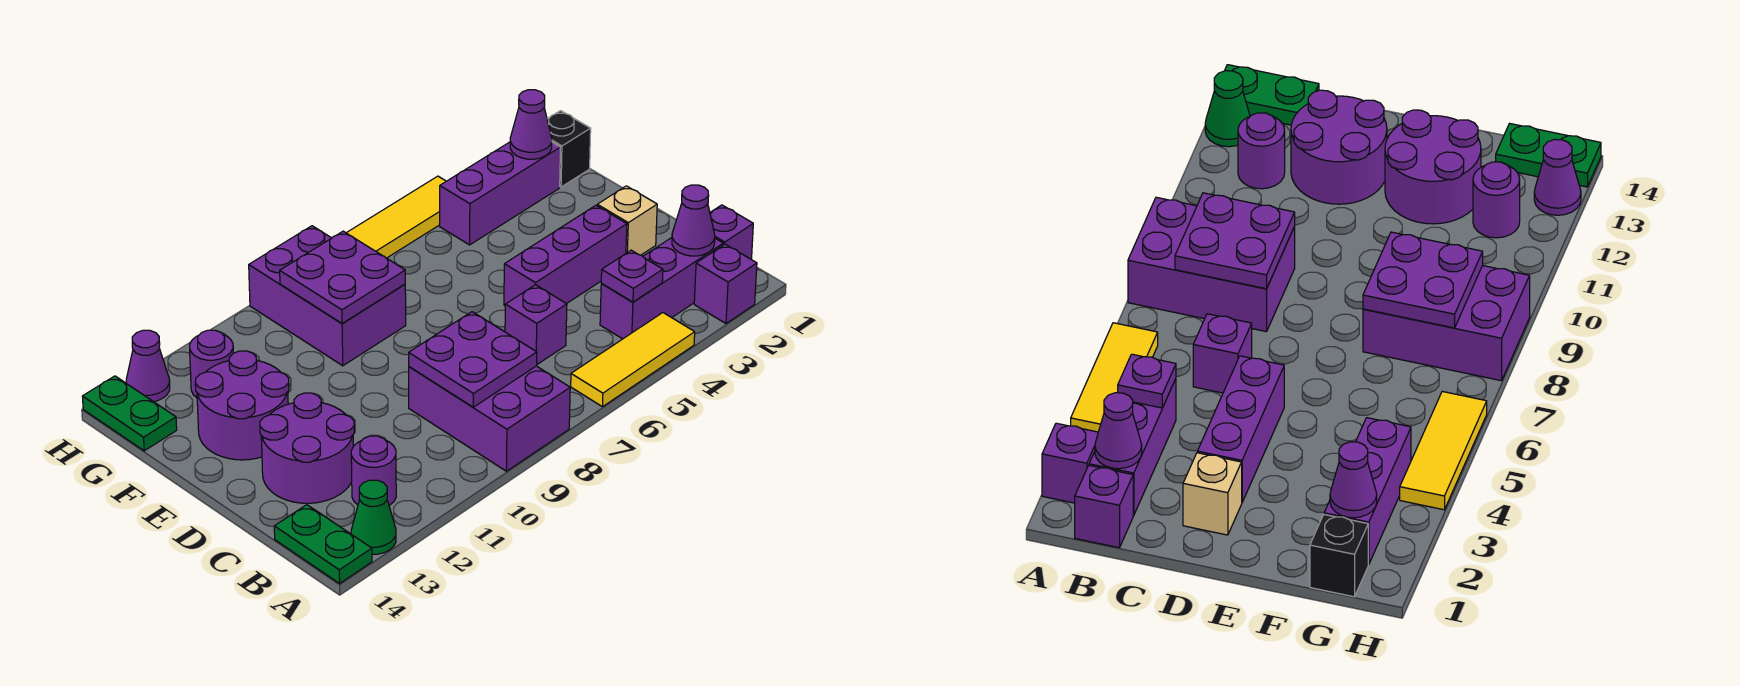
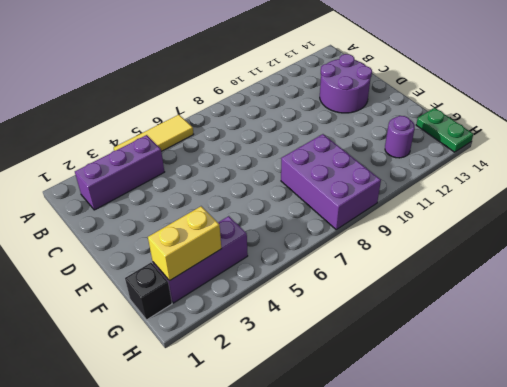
yellow 1x2 brick [148,206,221,281] -> purple 1x1 cone [510,90,552,159]
none -> purple 1x1 brick [694,244,757,323]
none -> purple 2x3 brick [409,366,570,471]
none -> green 1x1 cone [351,480,396,554]

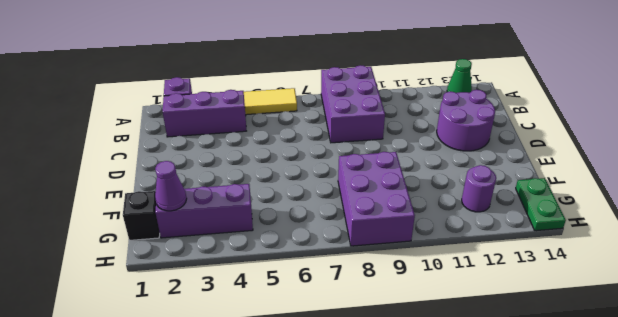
none -> green 1x2 plate [274,505,372,583]
none -> purple 1x1 brick [710,205,753,260]
none -> purple 1x1 round brick [351,436,396,505]

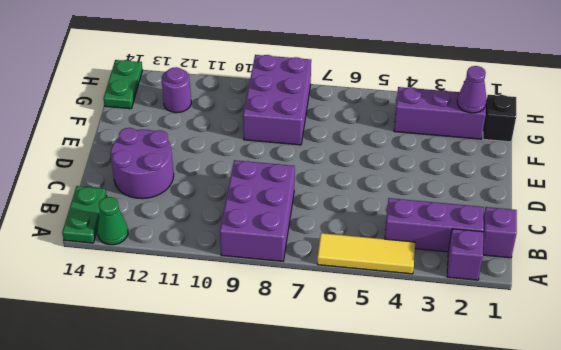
none -> purple 1x1 round brick [351,436,396,505]
none -> purple 1x1 brick [505,285,567,364]
none -> tan 1x1 brick [597,186,657,255]

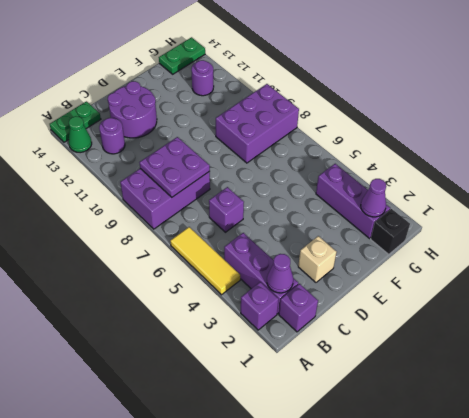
none -> purple 1x3 brick [504,205,627,306]
none -> purple 2x2 round brick [195,351,289,460]
none -> yellow 1x3 tile [347,176,446,258]

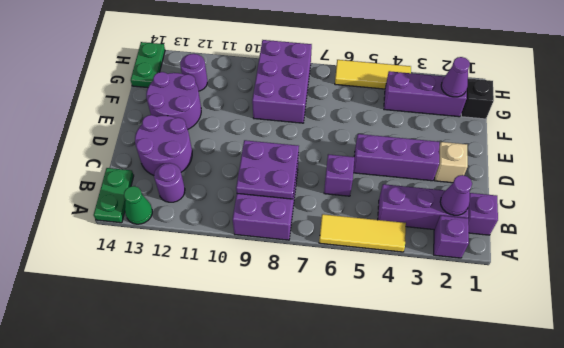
none -> purple 1x1 cone [126,330,170,402]
none -> purple 1x1 plate [601,250,663,302]
none -> purple 2x2 plate [280,231,405,324]

